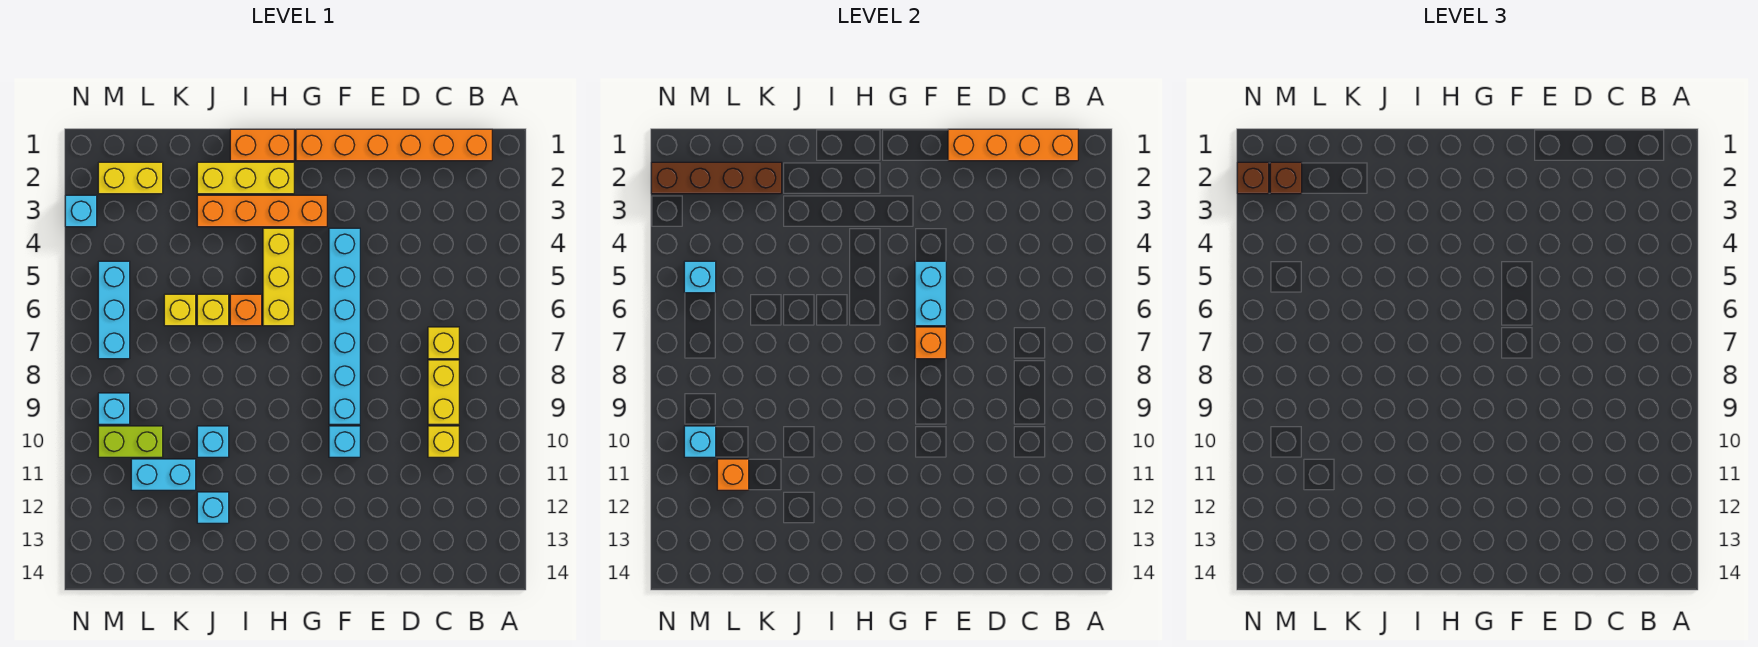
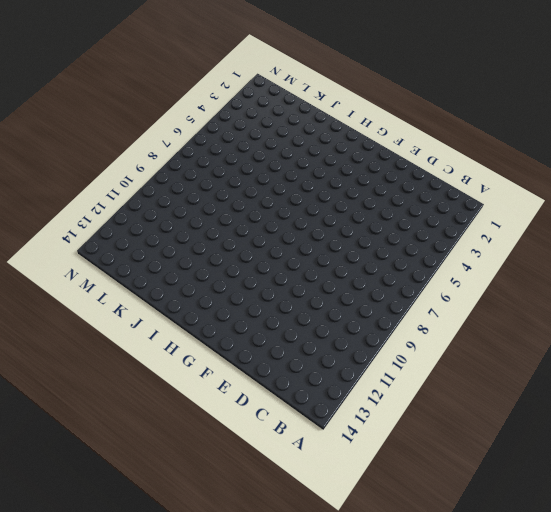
none -> orange 1x6 brick [296,129,492,161]
none -> yellow 1x1 brick [428,327,459,359]
none -> yellow 1x2 brick [428,360,459,424]
none -> yellow 1x1 brick [428,426,459,457]

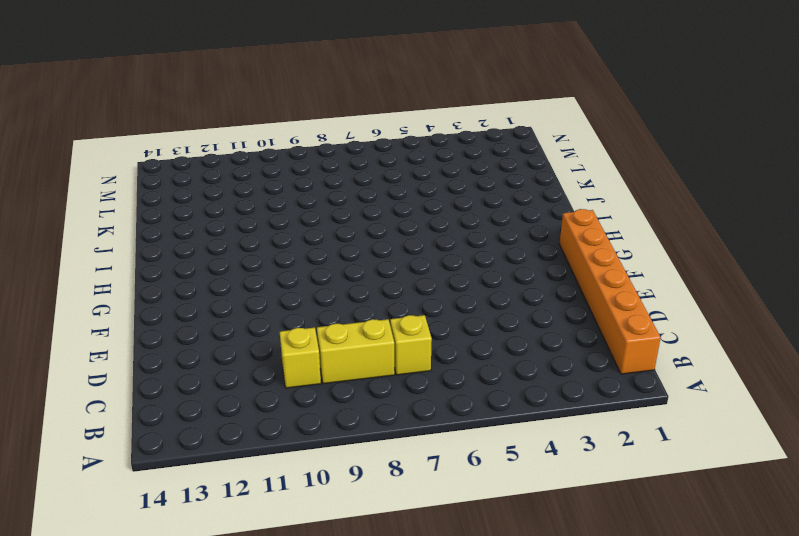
none -> cyan 1x6 brick [329,228,360,424]
none -> cyan 1x1 brick [329,426,360,457]
none -> orange 1x4 brick [197,195,327,227]
none -> orange 1x2 brick [230,129,294,161]

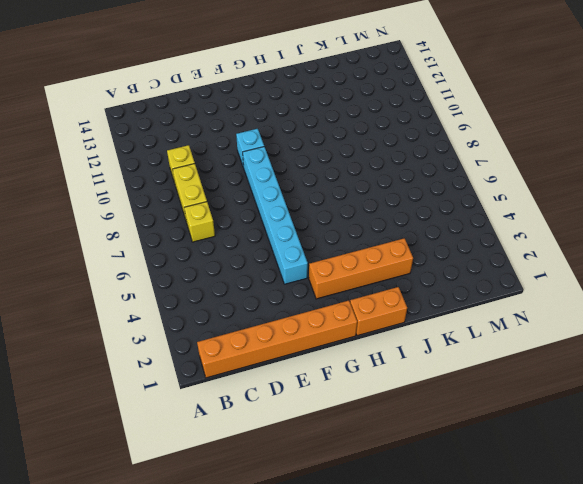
none -> yellow 1x3 brick [197,162,294,194]
none -> yellow 1x3 brick [263,228,294,326]
none -> orange 1x1 brick [230,294,262,326]
none -> yellow 1x1 brick [197,294,229,326]

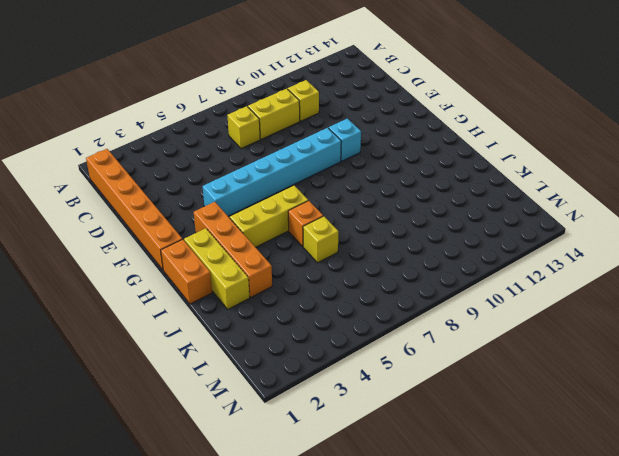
none -> cyan 1x1 brick [197,426,229,457]
none -> cyan 1x1 brick [197,492,229,523]
none -> yellow 1x1 brick [164,294,196,326]
none -> cyan 1x2 brick [131,459,196,490]

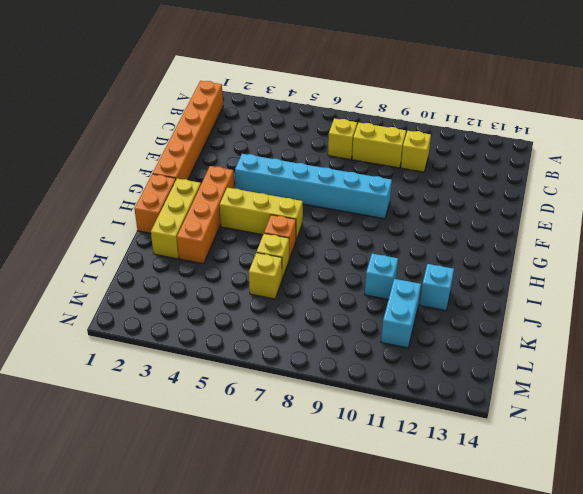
none -> cyan 1x1 brick [329,426,360,457]
none -> yellow 1x2 brick [98,162,163,194]
none -> lime 1x2 brick [98,426,163,457]
none -> cyan 1x3 brick [98,261,130,359]

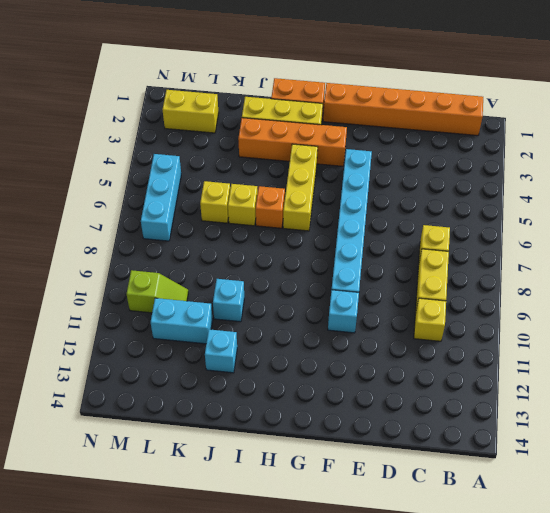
lime 1x2 slope [127,270,188,313] -> lime 1x2 brick [98,426,163,457]
none -> cyan 1x1 brick [98,393,130,424]
none -> cyan 1x1 brick [65,195,97,227]
none -> orange 1x4 brick [948,129,1078,161]
none -> cyan 1x2 brick [915,261,946,326]

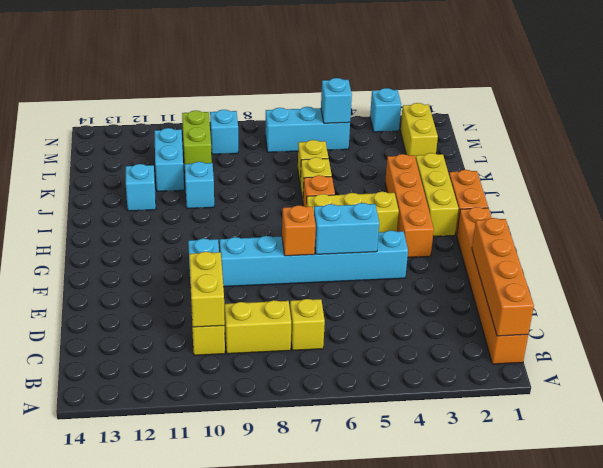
yellow 1x2 brick [189,252,225,327] -> none
none -> brown 1x4 brick [651,162,782,194]
none -> orange 1x1 brick [717,459,749,490]
none -> cyan 1x1 brick [684,426,716,457]
none -> brown 1x1 brick [1270,162,1302,194]

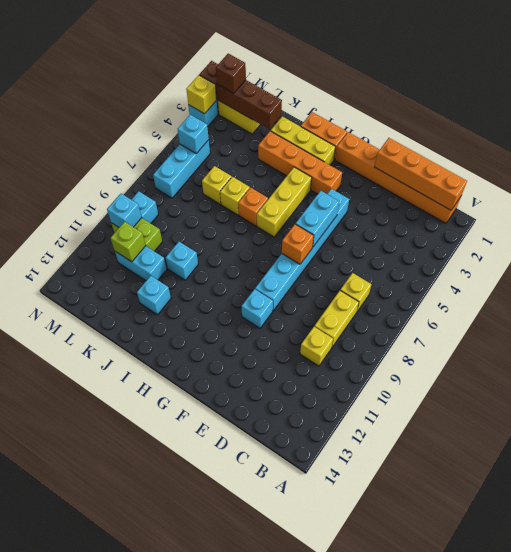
lime 1x1 brick [111,222,146,262] -> orange 1x1 brick [717,459,749,490]
yellow 1x1 brick [186,75,217,114] -> none
none -> brown 1x1 brick [1237,162,1269,194]

